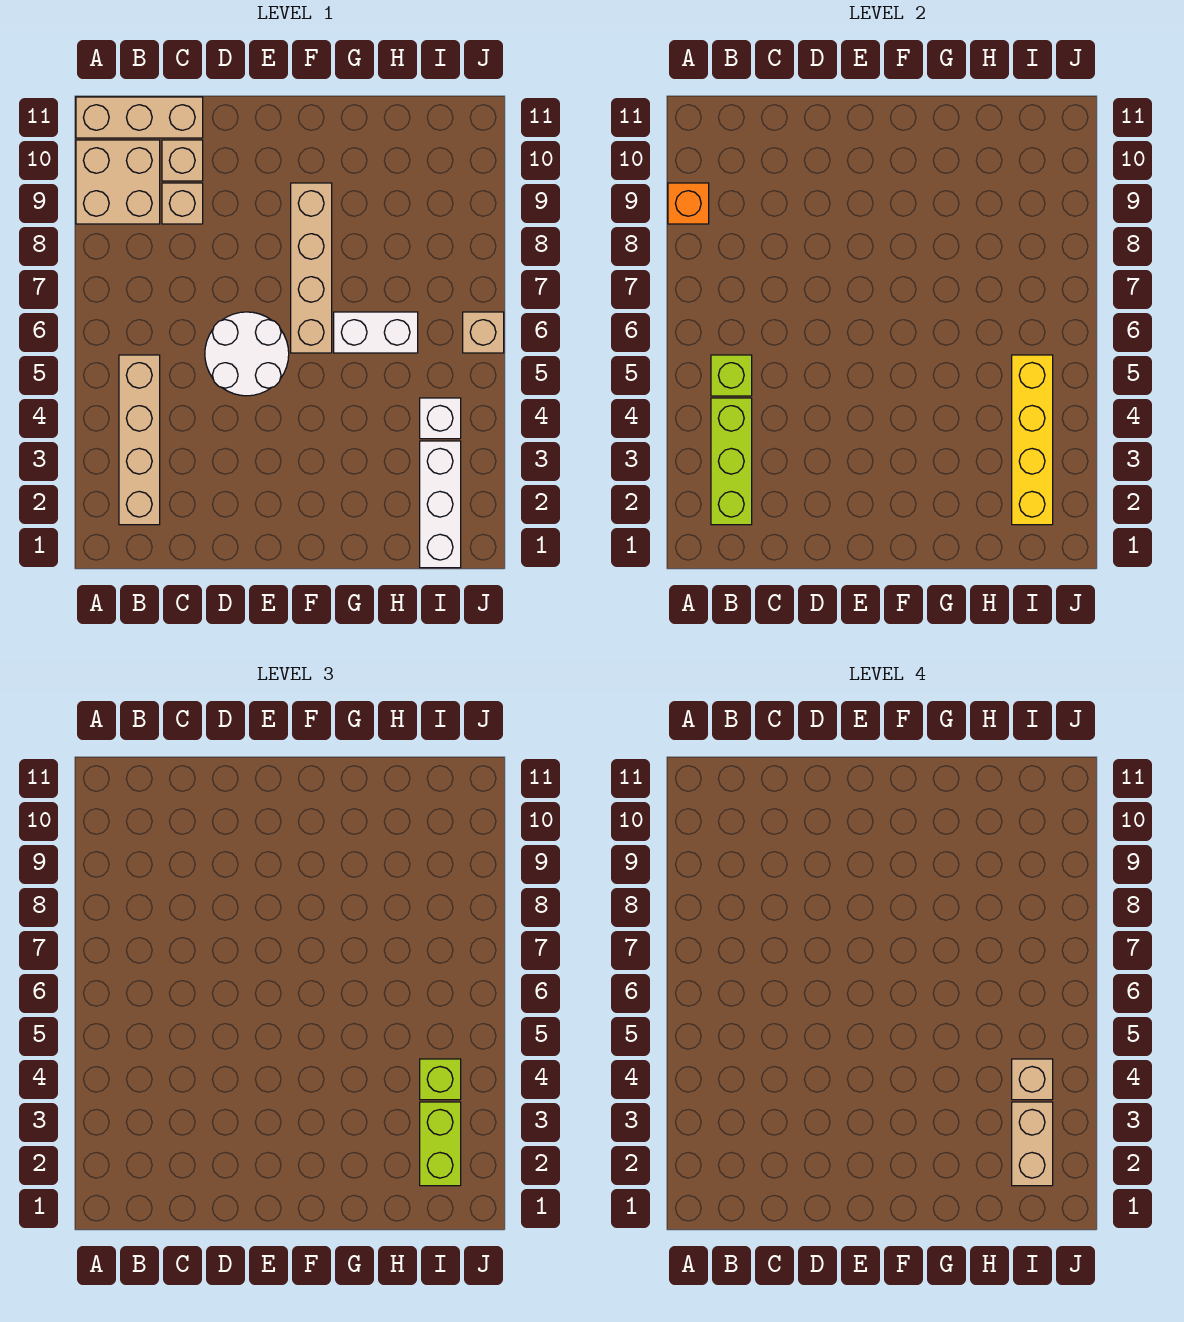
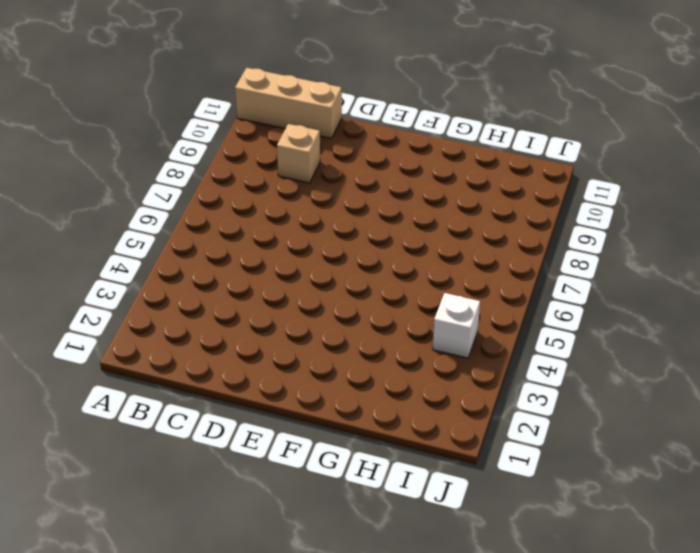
none -> tan 2x2 brick [76,140,160,224]
none -> tan 1x4 brick [119,355,160,525]
none -> tan 1x1 brick [162,140,203,181]

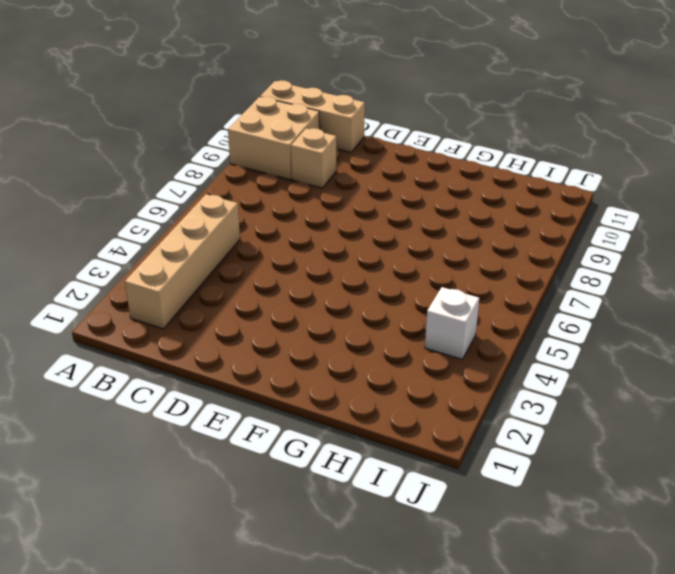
none -> tan 1x1 brick [162,140,203,181]
none -> white 2x2 round brick [205,312,289,396]
none -> tan 1x4 brick [291,183,332,353]

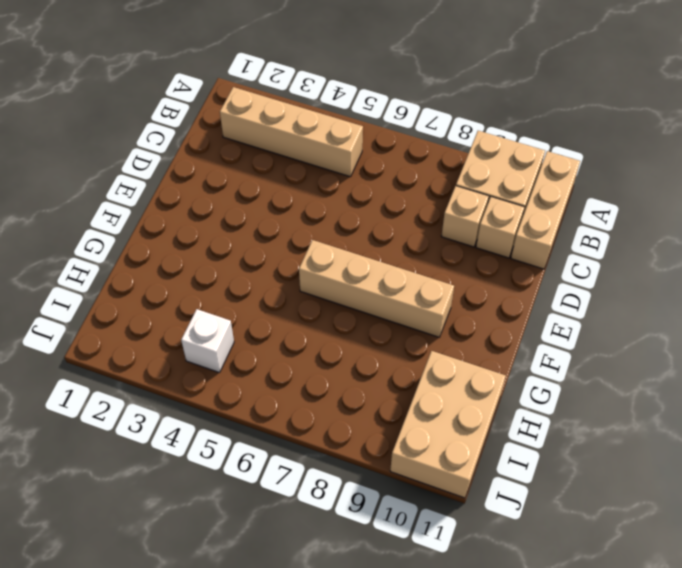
tan 2x3 brick [390,351,506,498] -> none
none -> white 2x2 round brick [205,312,289,396]
none -> white 1x2 brick [334,312,418,353]
none -> white 1x3 brick [420,441,461,568]

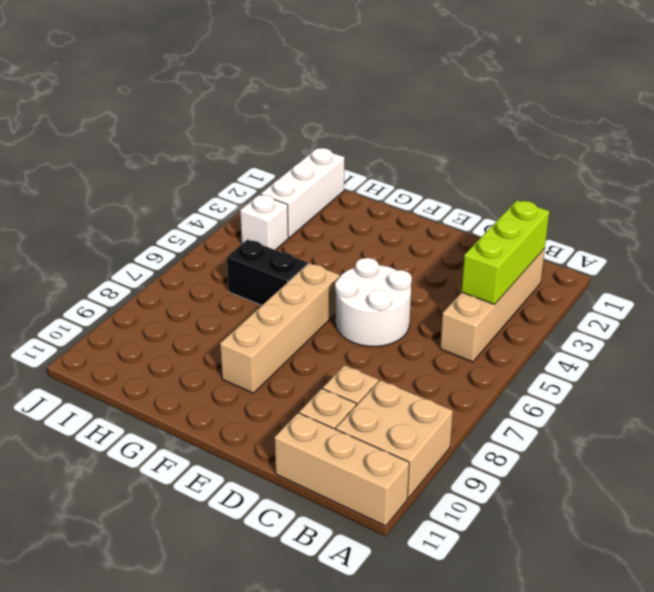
black 1x2 brick [227,239,308,306] -> white 1x2 brick [334,312,418,353]
none -> tan 1x1 brick [463,312,504,353]
none -> orange 1x1 brick [668,183,709,224]
none -> lime 1x1 brick [711,355,752,396]

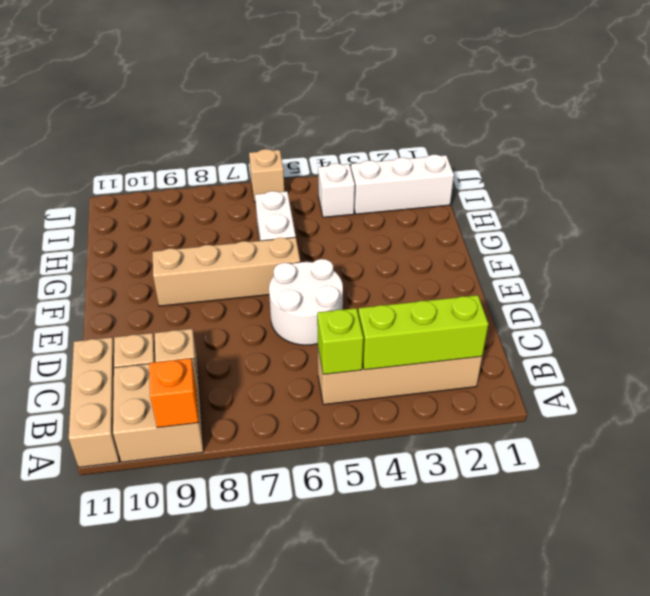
none -> yellow 1x4 brick [1012,355,1053,525]
none -> lime 1x2 brick [420,1102,461,1186]
none -> lime 1x1 brick [420,1059,461,1100]

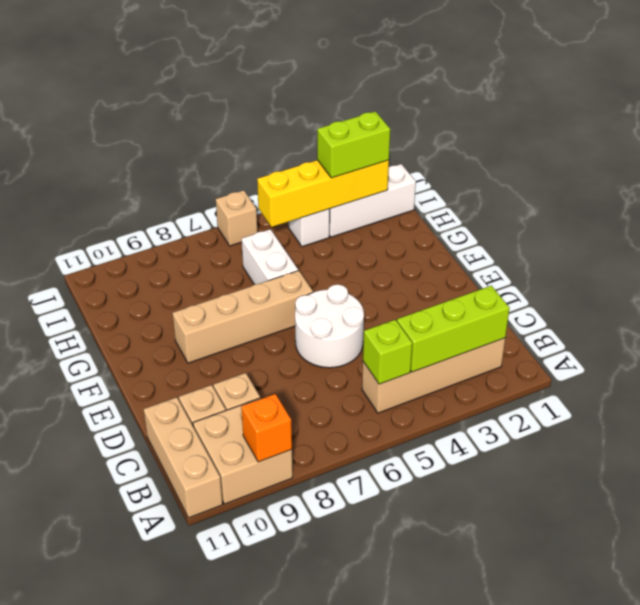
none -> lime 1x1 brick [420,1059,461,1100]
none -> tan 1x2 brick [1012,1102,1053,1186]
none -> tan 1x1 brick [1012,1059,1053,1100]

